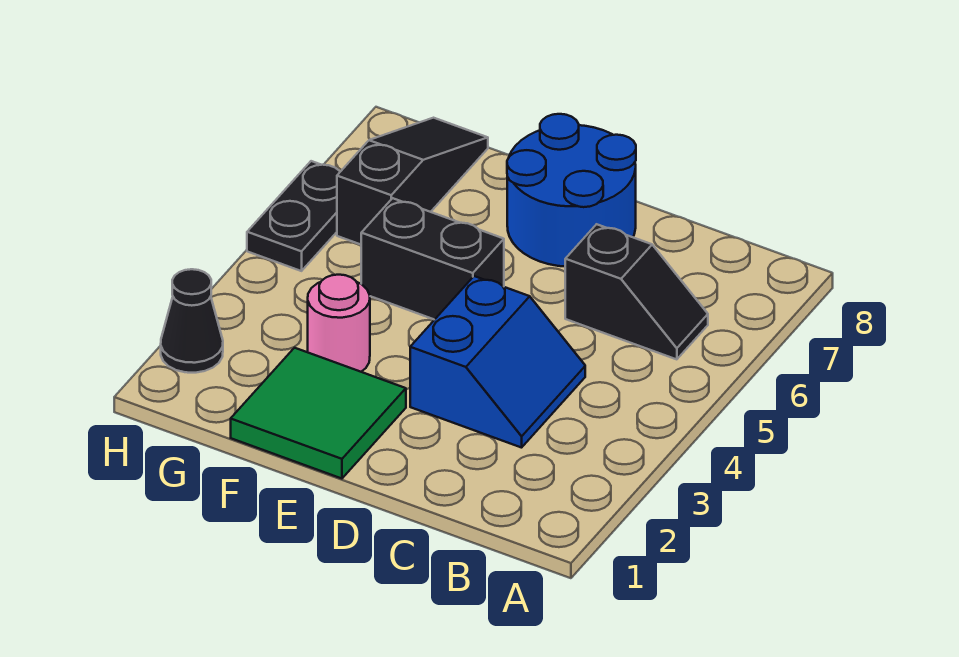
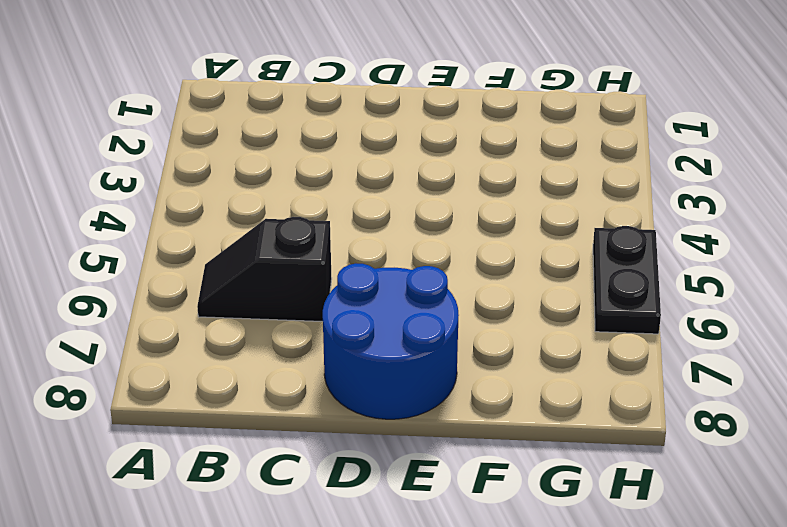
none -> blue 2x2 slope [410,276,585,448]
none -> green 2x2 tile [231,348,406,479]

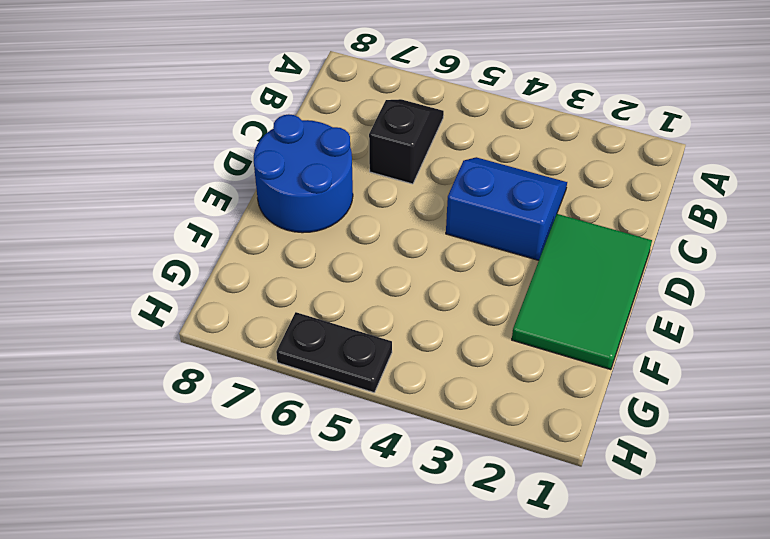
green 2x3 tile [512,214,652,370] -> green 2x2 tile [231,348,406,479]
none -> black 1x2 brick [361,198,504,320]
none -> pink 1x1 round brick [308,275,370,372]

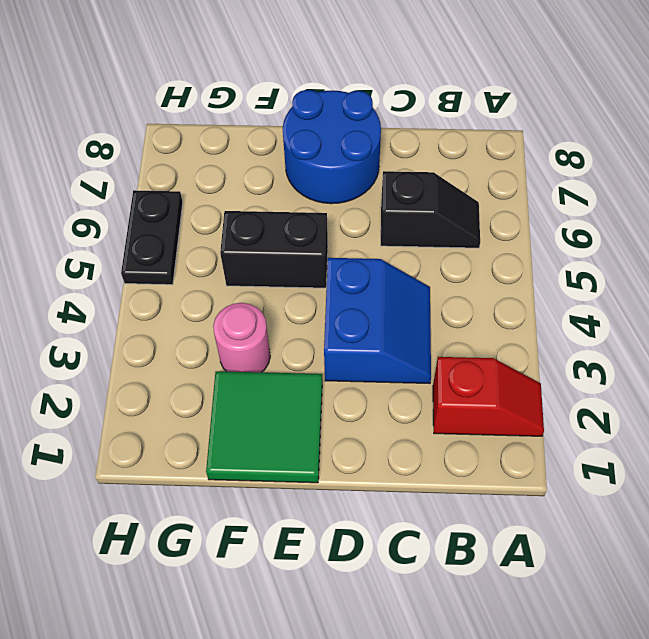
red 1x2 slope [433,357,544,436] -> none
none -> black 1x3 slope [337,118,488,245]
none -> black 1x1 cone [161,269,223,373]

